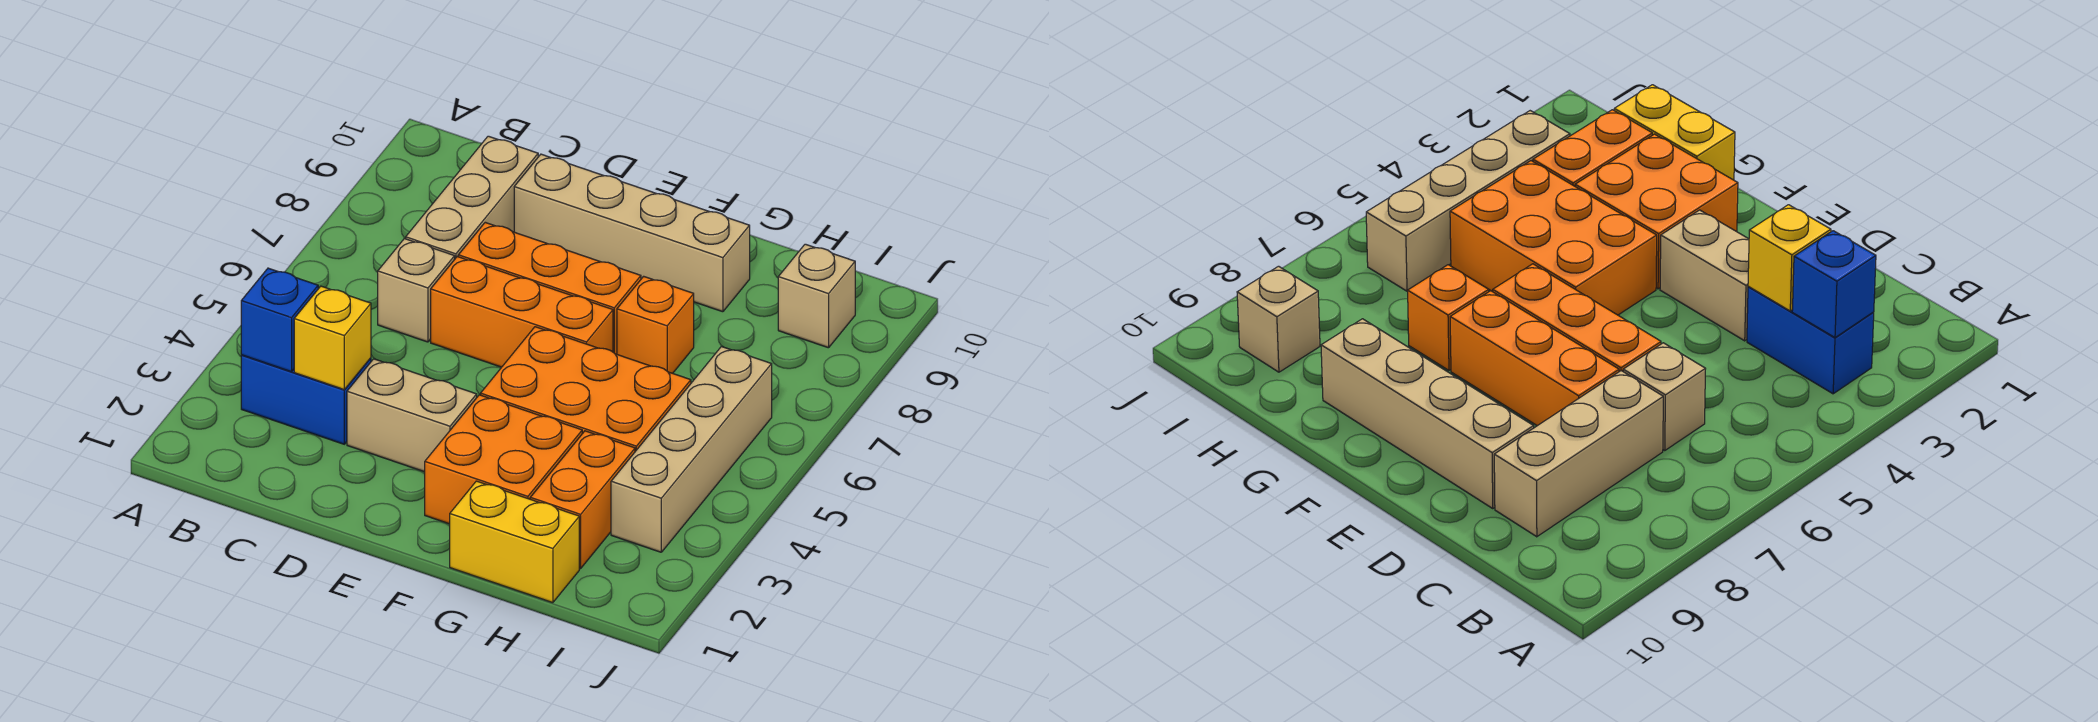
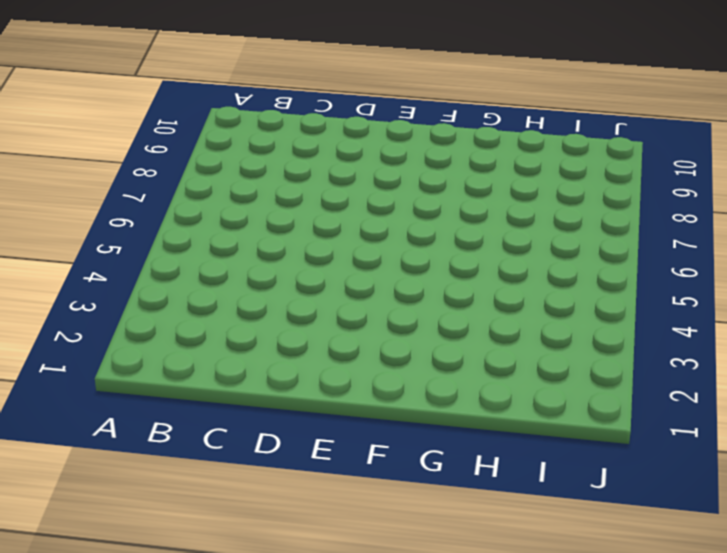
none -> blue 1x2 brick [241,355,371,444]
none -> tan 1x1 brick [378,239,455,342]
none -> tan 1x3 brick [406,136,538,258]

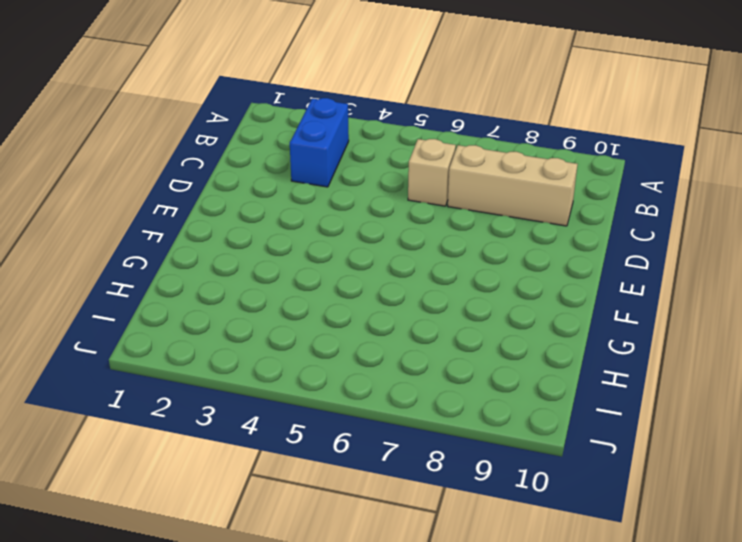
none -> tan 1x2 brick [347,359,477,472]
none -> orange 1x3 brick [431,257,613,367]
none -> orange 1x3 brick [458,222,641,354]

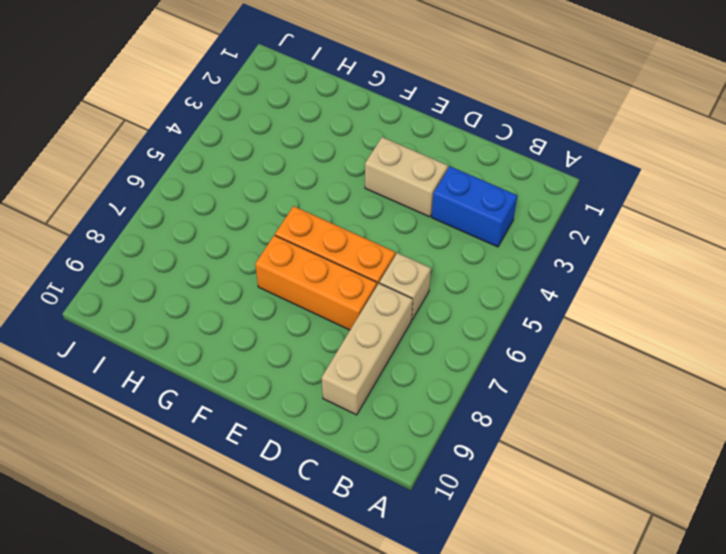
none -> tan 1x4 brick [514,154,750,312]
none -> orange 2x2 brick [425,395,582,524]
none -> orange 2x3 brick [481,327,691,451]

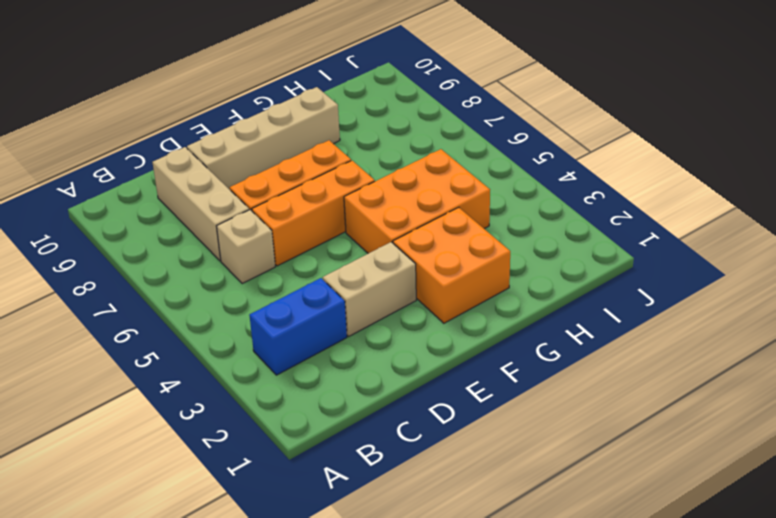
none -> yellow 1x2 brick [450,481,579,603]
none -> orange 1x1 brick [617,276,694,373]
none -> orange 1x2 brick [530,431,635,568]

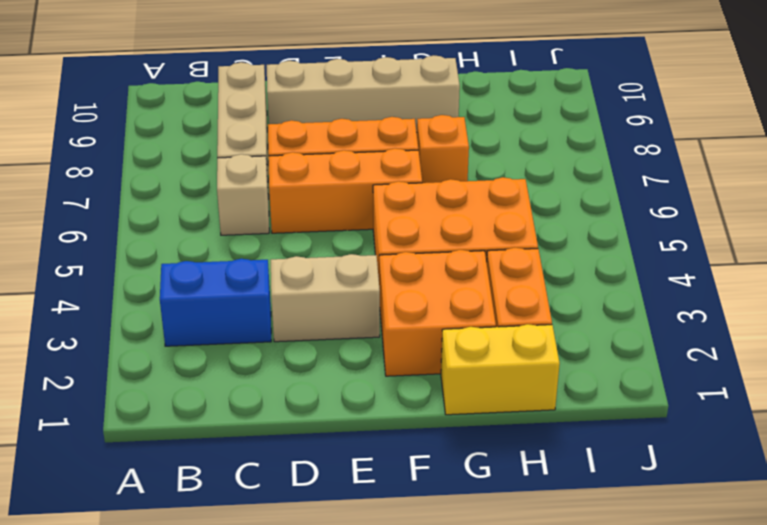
none -> tan 1x4 brick [611,347,772,552]
none -> tan 1x1 brick [778,244,855,348]
none -> blue 1x1 brick [241,268,318,372]

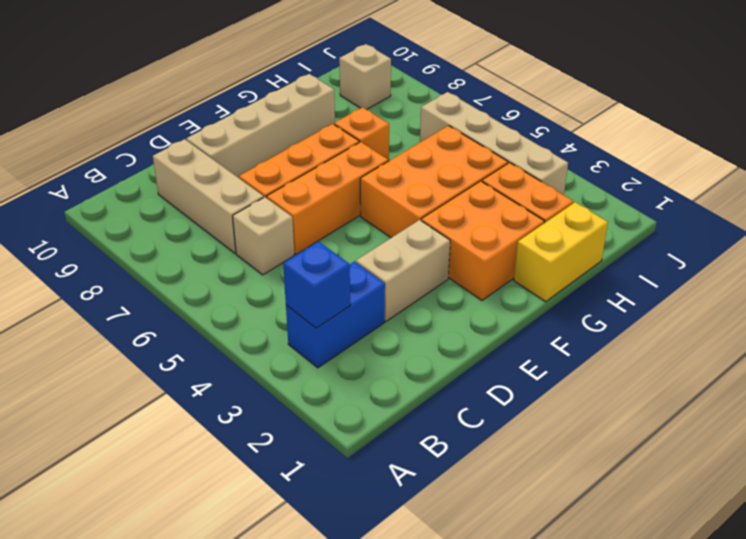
none -> yellow 1x1 brick [294,286,371,390]

